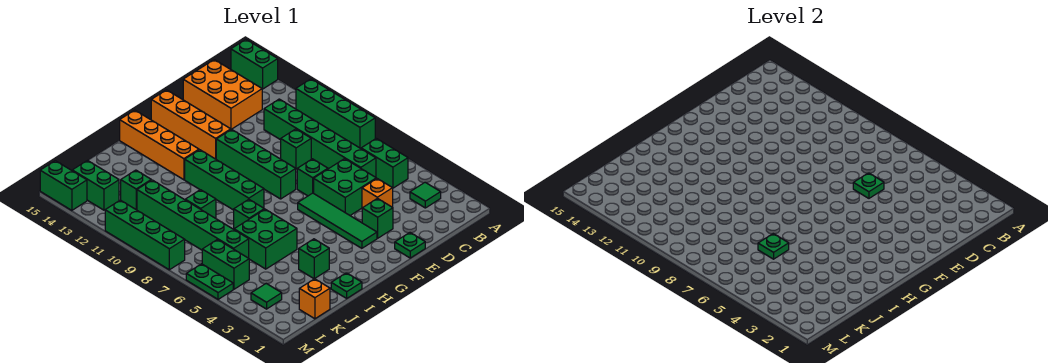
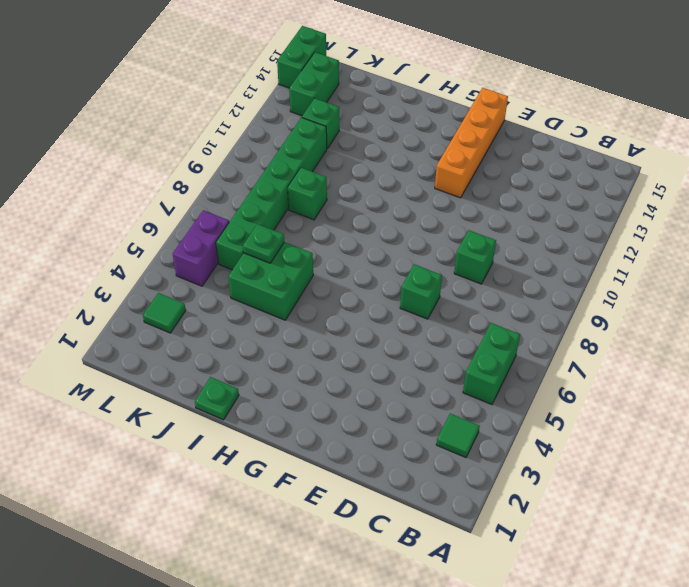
purple 1x2 brick [173,210,229,286] -> green 1x2 brick [202,240,249,289]
none -> green 1x4 brick [296,79,375,148]
none -> green 1x2 brick [231,40,278,89]
none -> green 1x6 brick [264,99,376,177]
none -> orange 2x3 brick [183,60,262,129]

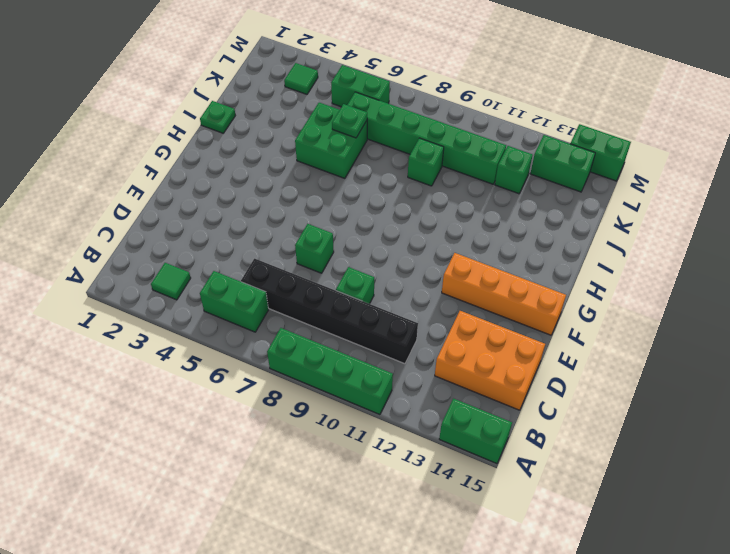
black 1x6 brick [241,259,418,364] -> green 1x6 brick [264,99,376,177]
none -> orange 1x1 brick [362,178,393,208]
none -> green 2x2 brick [314,159,376,215]
none -> green 1x1 plate [395,233,425,258]
none -> green 1x1 brick [362,198,393,238]

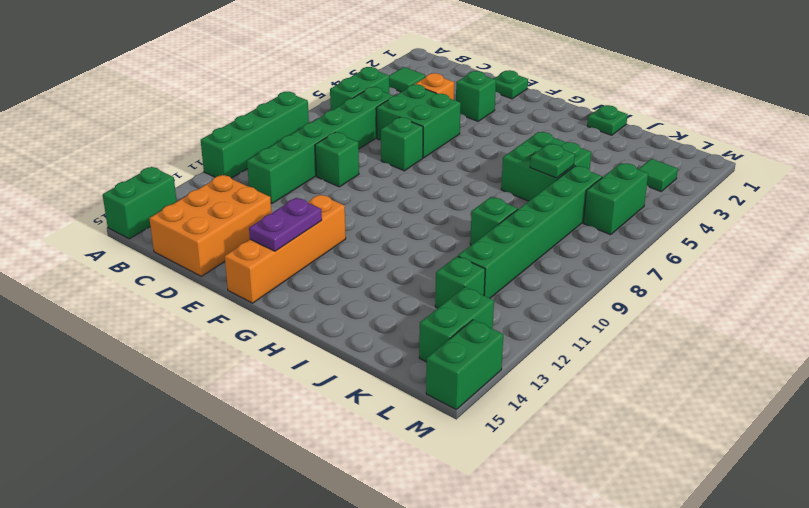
purple 1x2 plate [249,198,322,251] -> none
none -> green 1x4 tile [298,193,377,248]
none -> green 1x4 brick [216,129,296,199]
none -> green 1x4 brick [185,150,264,210]
none -> orange 1x4 brick [120,110,199,180]

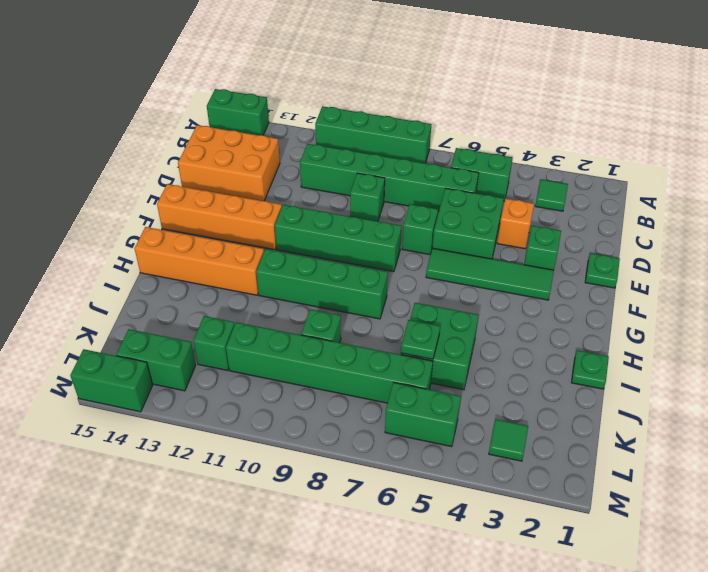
none -> green 1x1 brick [299,239,329,279]
none -> green 1x1 brick [234,199,264,229]
none -> orange 1x1 brick [299,279,330,319]
none -> green 1x2 plate [186,264,233,299]

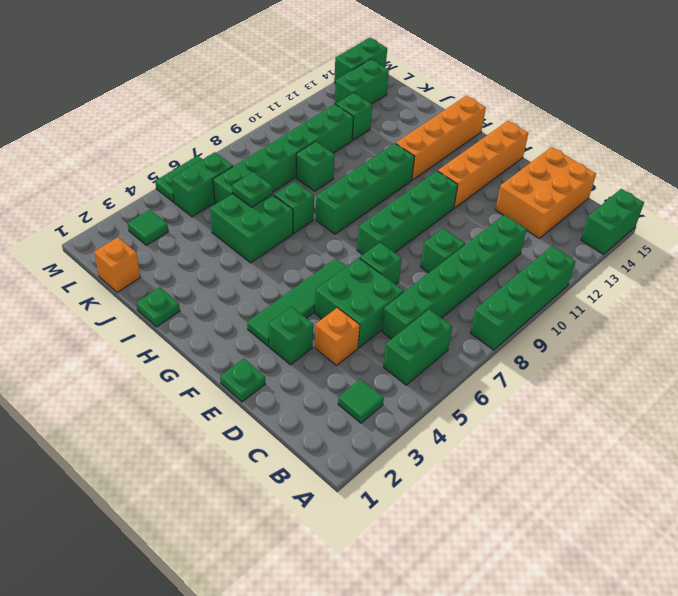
none -> green 1x1 brick [299,239,329,279]
none -> green 1x4 brick [105,200,185,270]
none -> green 1x1 plate [853,173,884,198]

